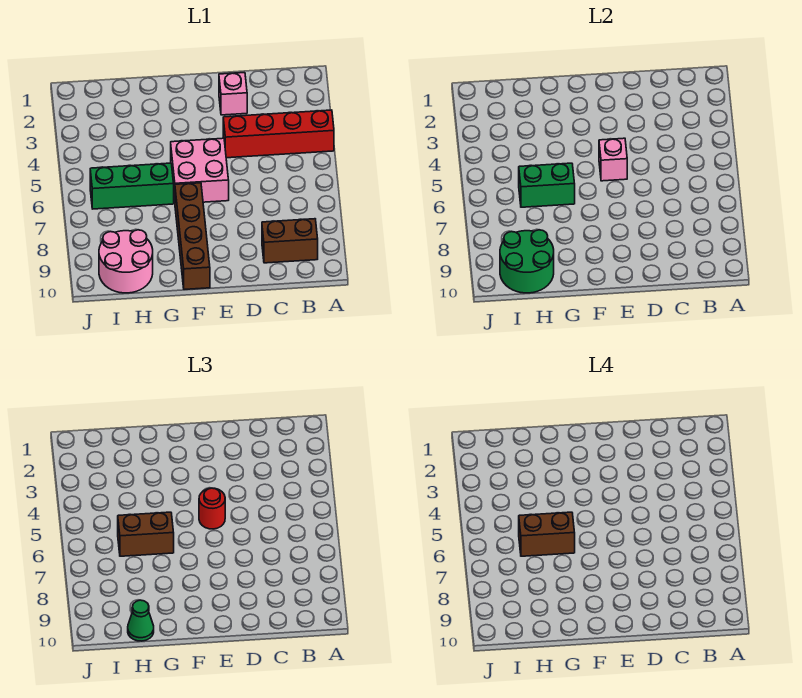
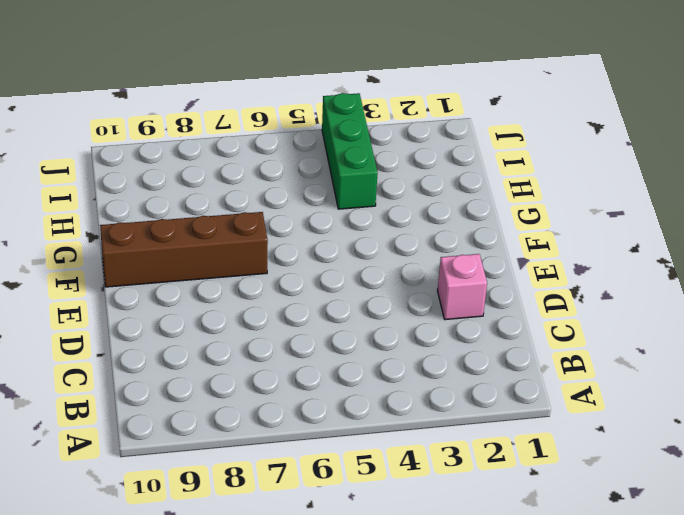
green 1x3 brick [322,93,378,209] -> green 1x3 brick moved to [90,163,174,209]
none -> red 1x4 brick [223,110,334,158]
none -> brown 1x2 brick [262,219,318,263]
none -> pink 2x2 brick [171,138,229,202]

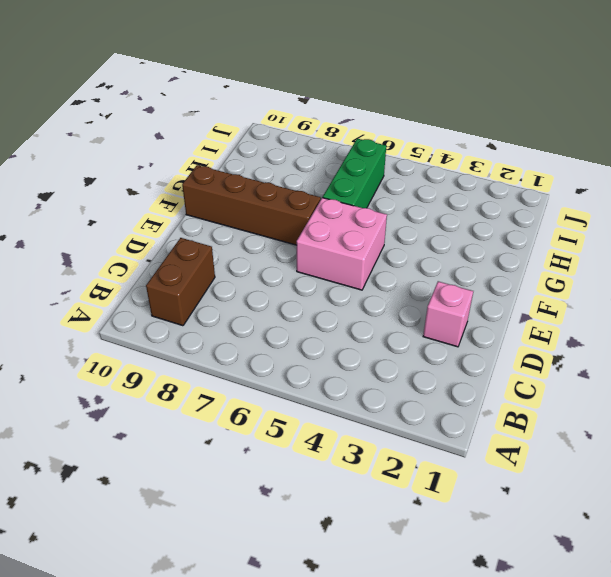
none -> red 1x4 brick [223,110,334,158]
none -> pink 2x2 round brick [99,230,153,293]
none -> pink 1x1 brick [599,138,627,181]

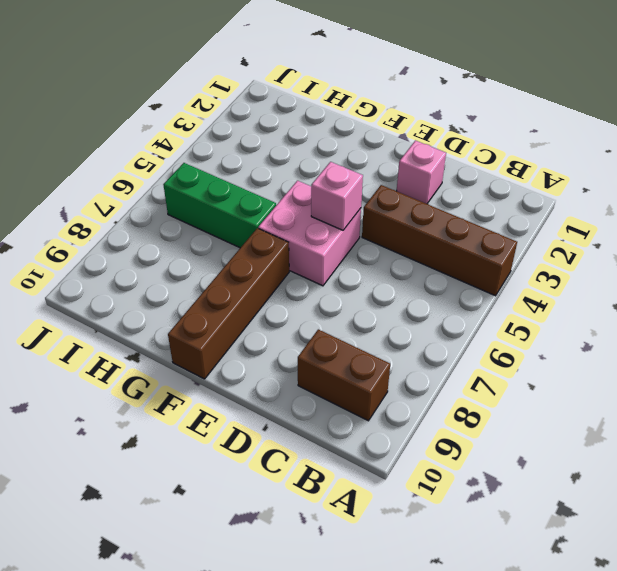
brown 1x4 brick [362,185,517,296] -> red 1x4 brick [223,110,334,158]
none -> pink 2x2 round brick [99,230,153,293]
none -> green 1x2 brick [519,163,575,207]
none -> green 2x2 round brick [500,230,554,293]

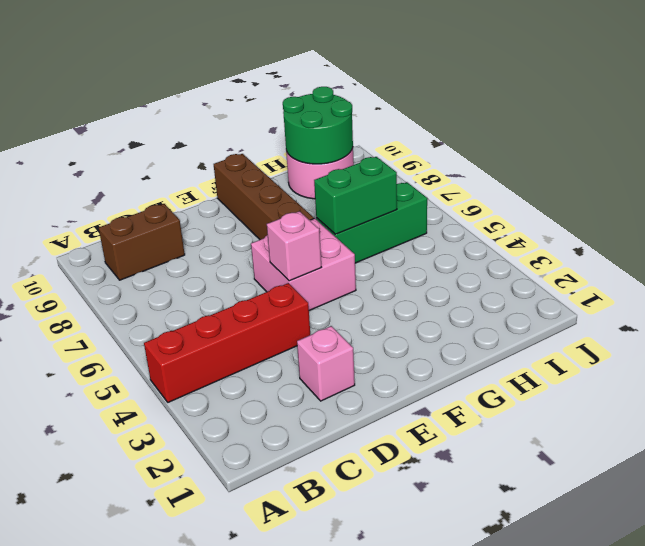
none -> red 1x1 round brick [199,488,225,529]
none -> brown 1x2 brick [118,512,174,556]
none -> green 1x1 cone [128,600,154,641]

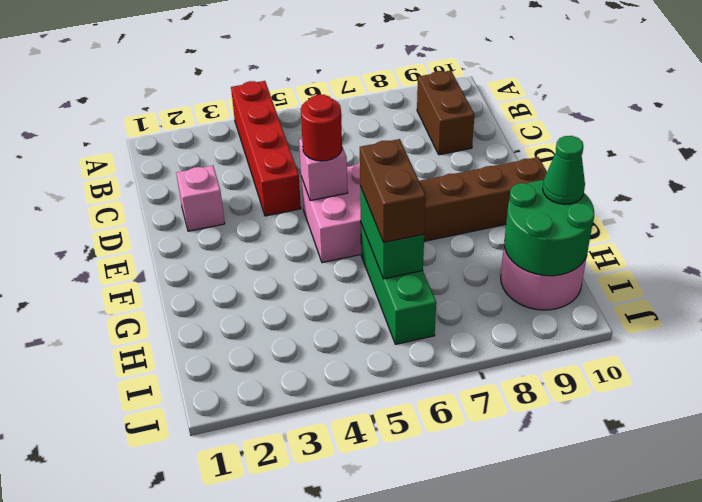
none -> brown 1x2 brick [519,512,575,556]

